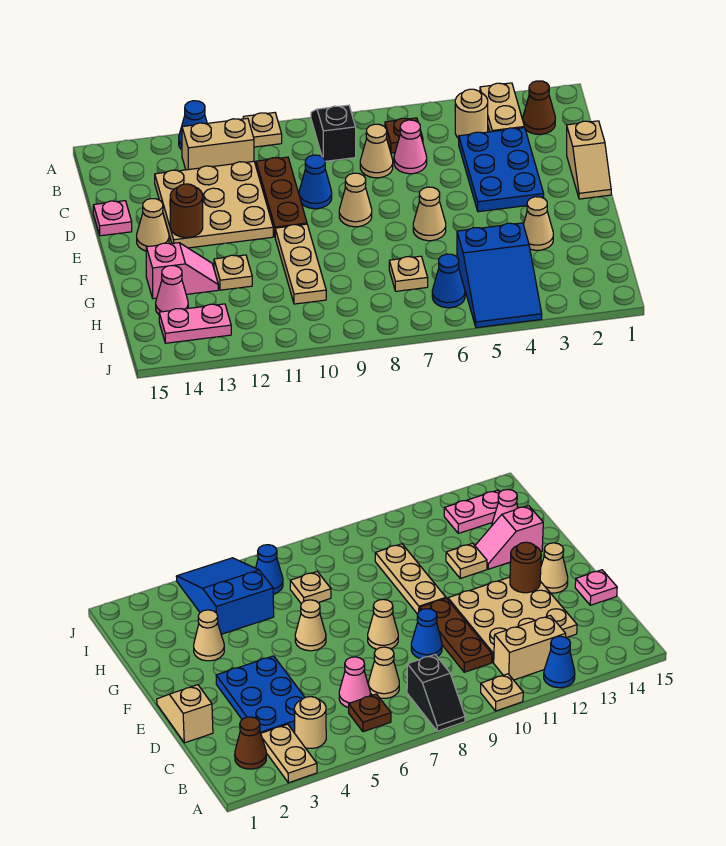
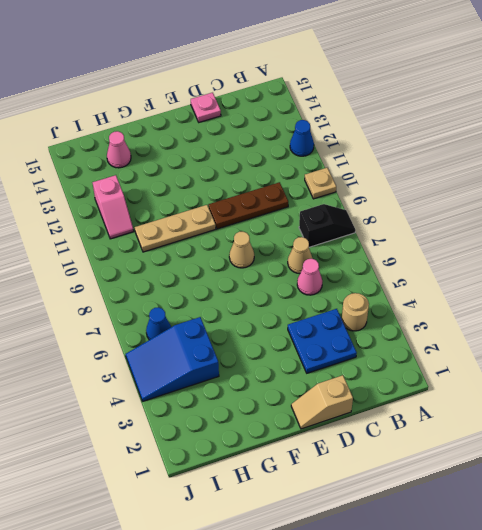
blue 2x2 plate [288,309,357,373] -> blue 2x3 plate [459,128,544,212]
pink 1x2 slope [93,175,134,239] -> pink 1x2 slope moved to [146,243,218,299]
none -> tan 1x2 plate [480,83,524,132]
none -> brown 1x1 cone [523,81,555,134]
none -> brown 1x1 plate [385,118,423,153]

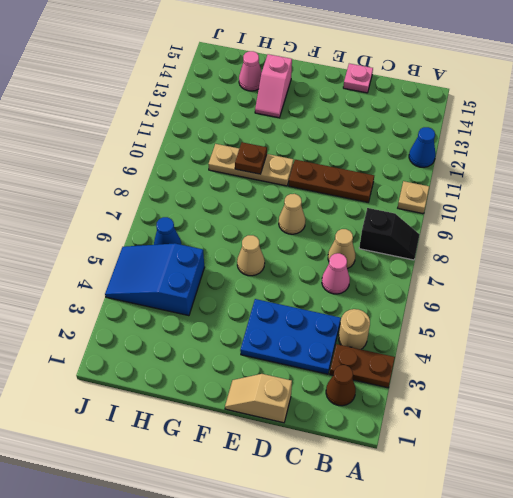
brown 1x2 plate [330,344,395,388] -> tan 1x2 plate [480,83,524,132]
brown 1x1 plate [235,142,267,174] -> brown 1x1 plate moved to [385,118,423,153]
none -> tan 1x2 brick [182,118,254,170]
none -> tan 3x3 plate [155,161,273,248]
none -> blue 1x1 cone [299,155,332,209]

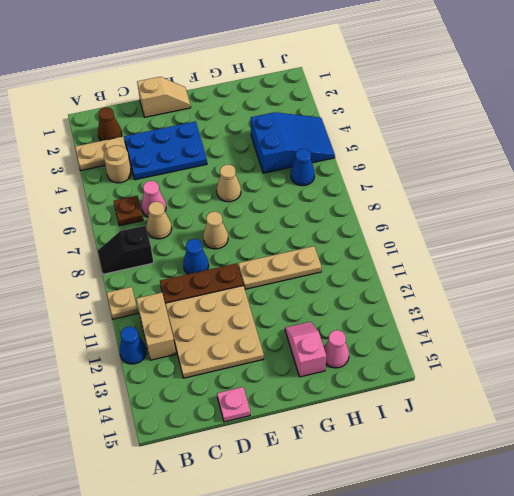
none -> tan 1x1 cone [137,199,169,251]
none -> tan 1x1 cone [523,197,553,250]
none -> tan 1x1 plate [214,255,252,290]

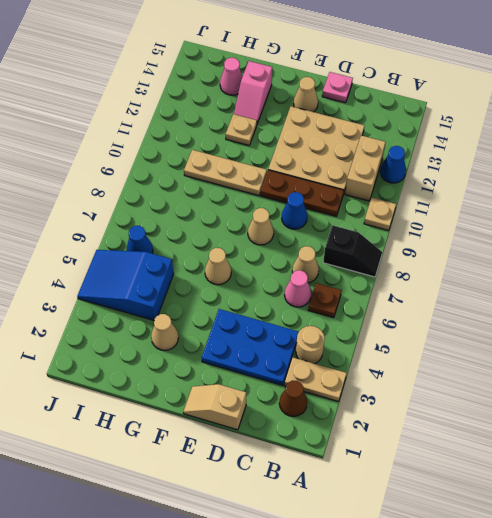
none -> tan 1x1 plate [389,256,428,291]
none -> pink 1x2 plate [159,304,231,343]
none -> brown 1x1 round brick [170,184,203,238]

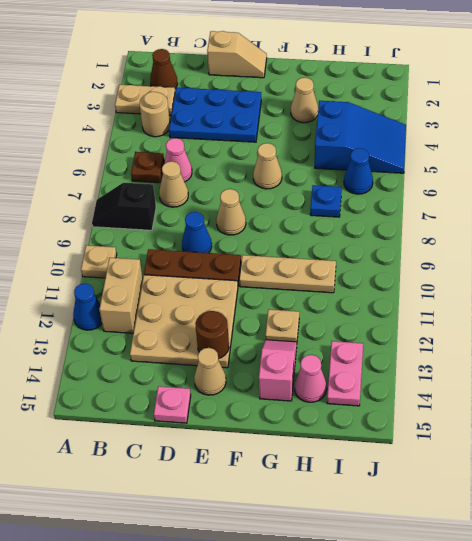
blue 1x1 plate [310,185,342,217] -> tan 1x1 plate [389,256,428,291]

